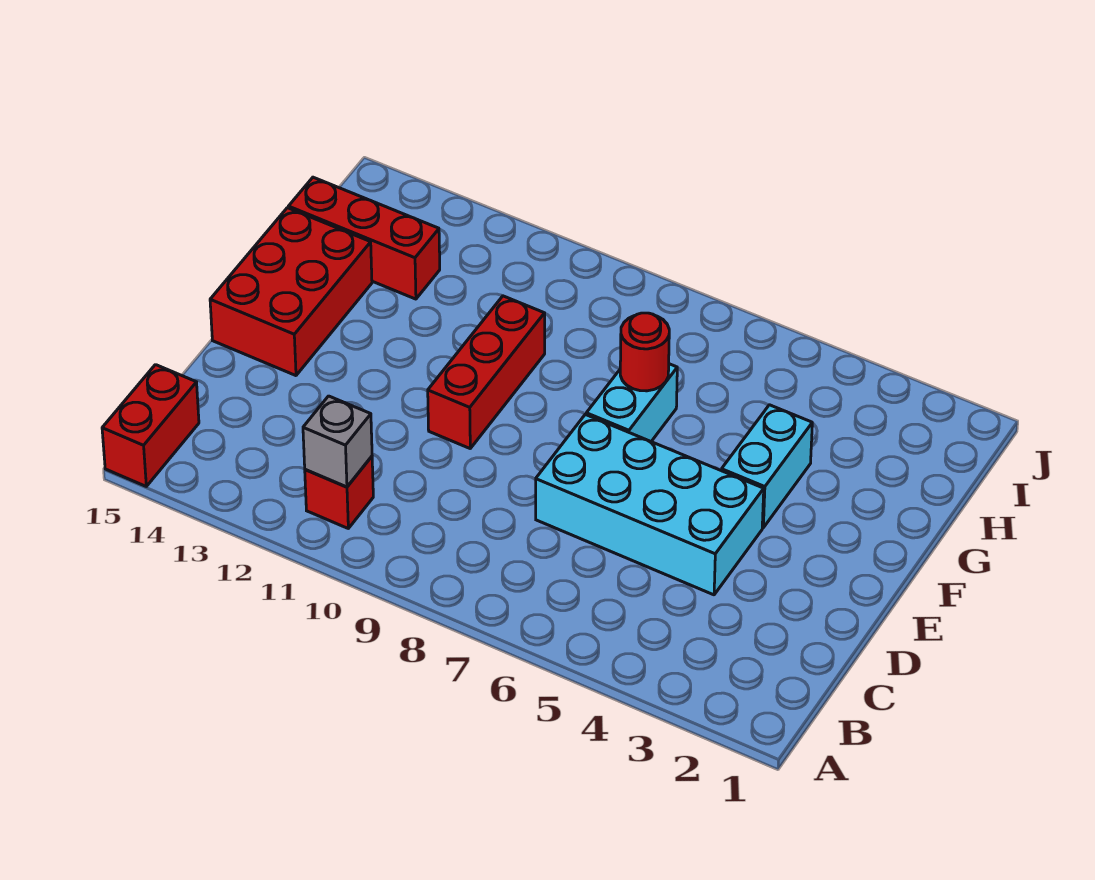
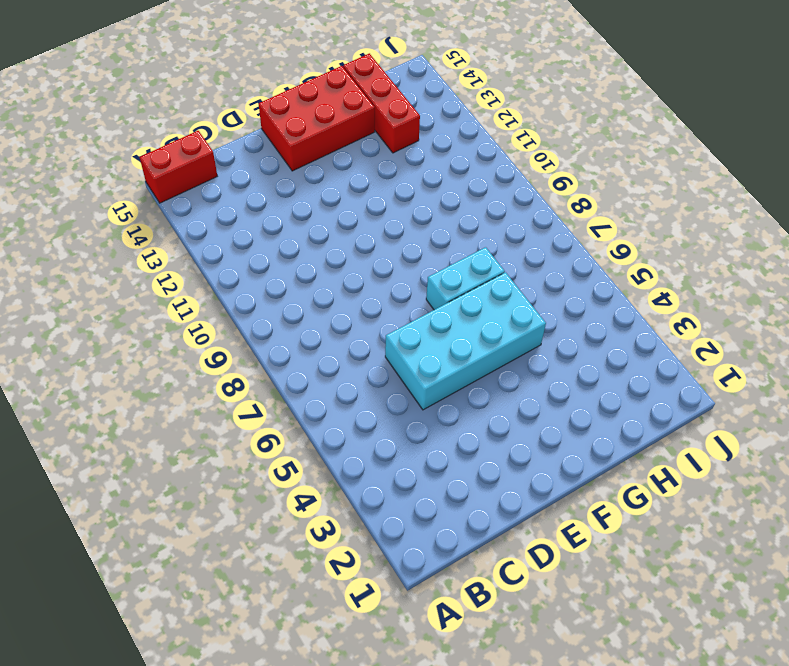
cyan 2x4 brick [385,272,546,410] -> cyan 2x4 brick turned to [536,414,764,595]
none -> red 1x1 brick [305,456,373,528]
none -> red 1x3 brick [428,296,545,448]

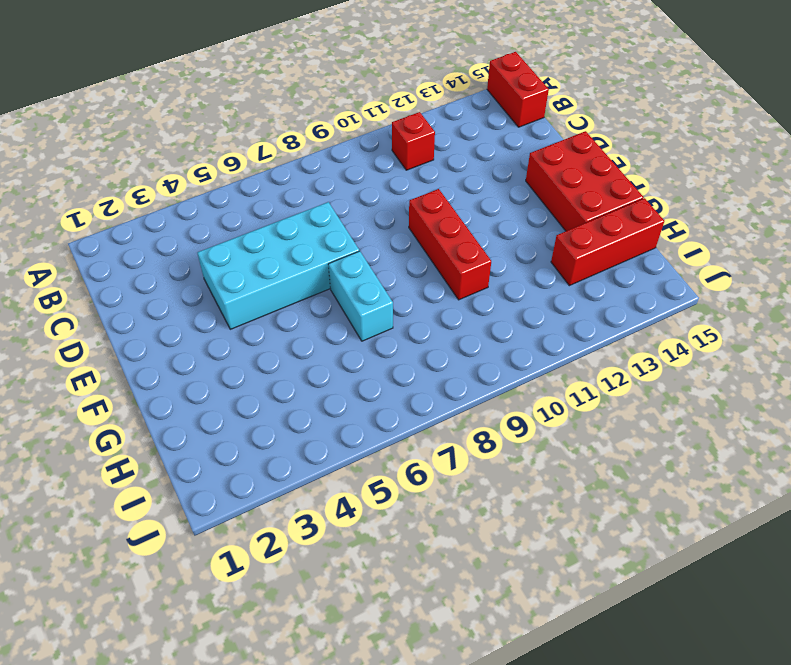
none -> cyan 1x2 brick [722,405,812,528]
none -> grey 1x1 brick [303,396,372,487]

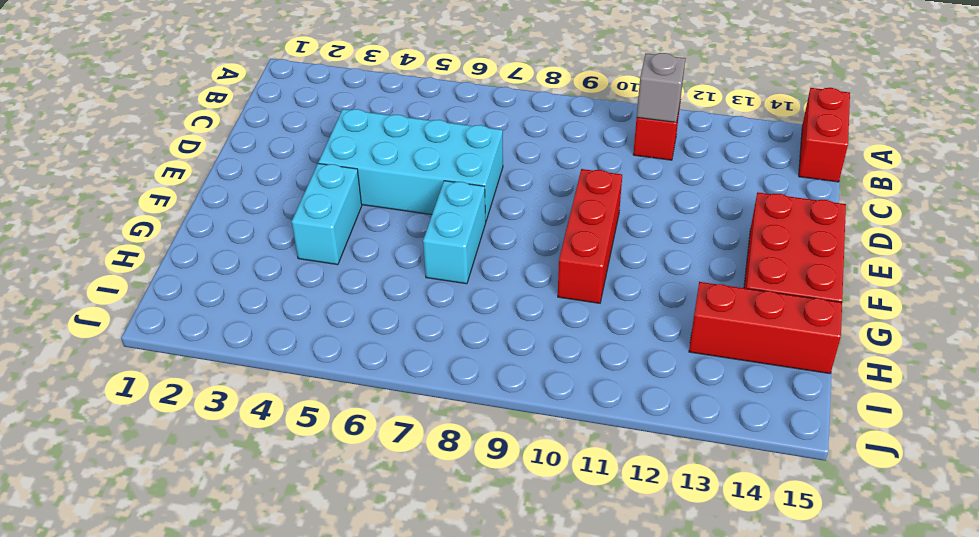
none -> red 1x1 round brick [620,313,669,391]

